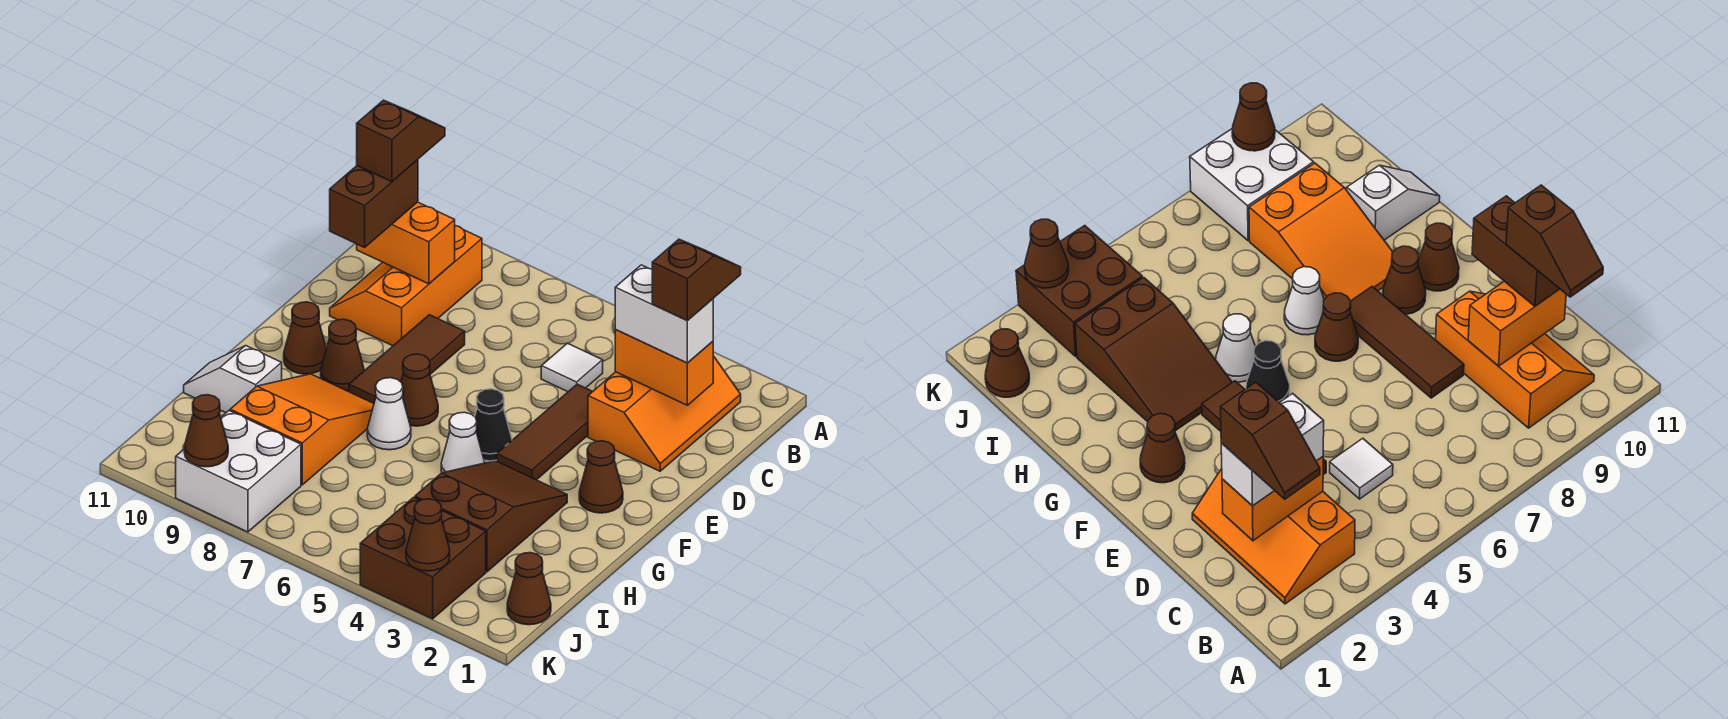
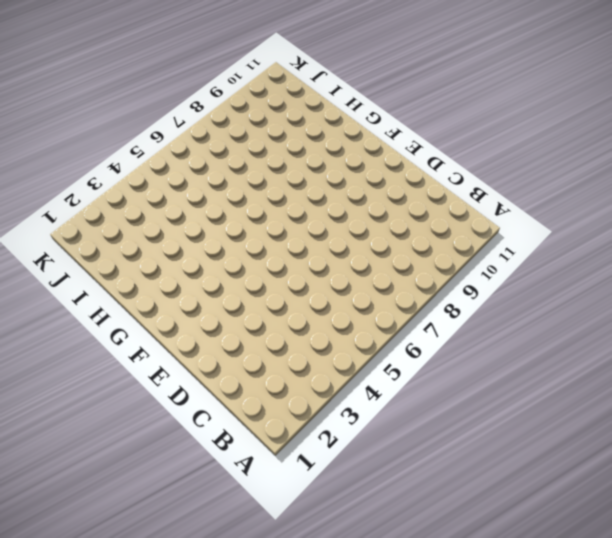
none -> orange 2x3 slope [588,356,741,471]
none -> orange 2x3 slope [330,226,482,346]
none -> white 1x1 tile [541,343,603,392]

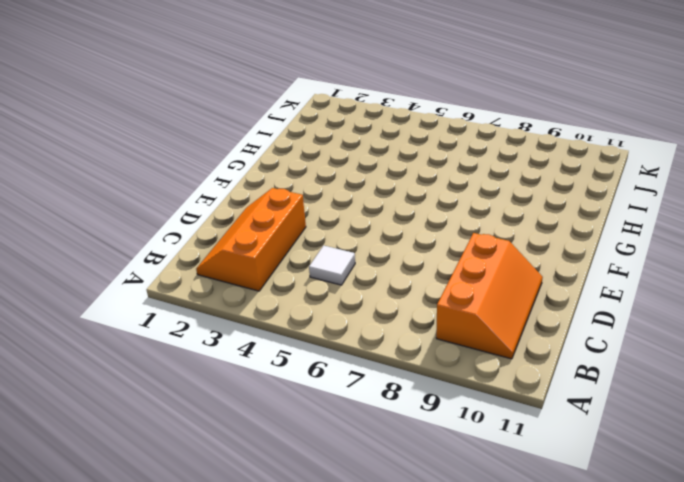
none -> brown 1x3 tile [497,384,592,480]
none -> brown 1x3 tile [349,315,465,403]
none -> brown 1x1 cone [579,441,623,513]

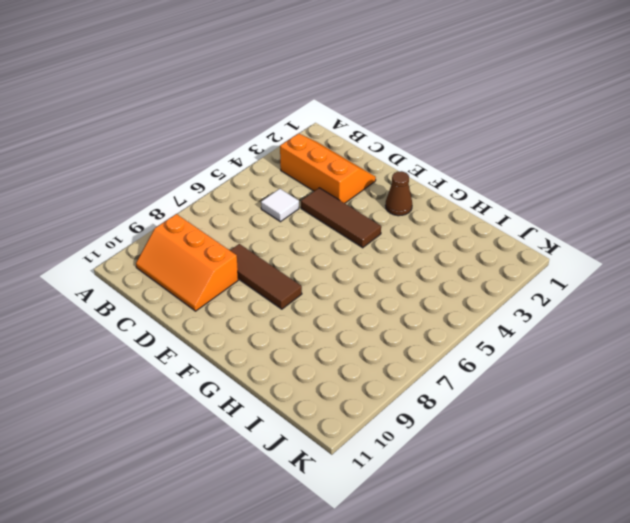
none -> black 1x1 cone [475,389,512,461]
none -> brown 1x1 cone [401,354,438,426]
none -> brown 1x1 cone [321,319,364,391]

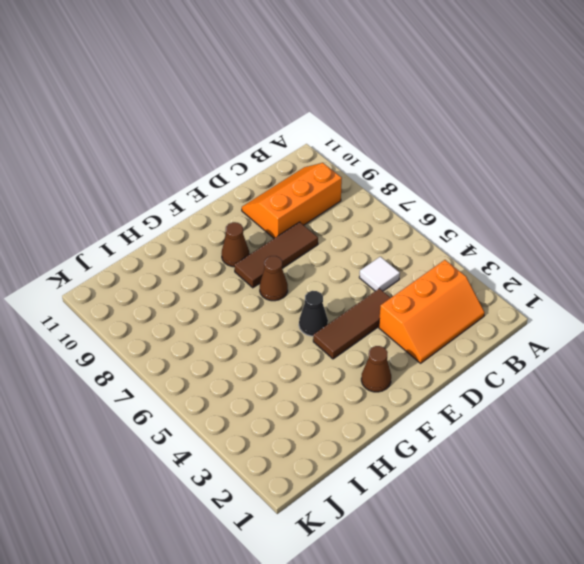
none -> brown 1x1 cone [284,302,326,374]
none -> brown 2x3 slope [415,461,567,572]
none -> white 1x1 cone [441,412,485,473]

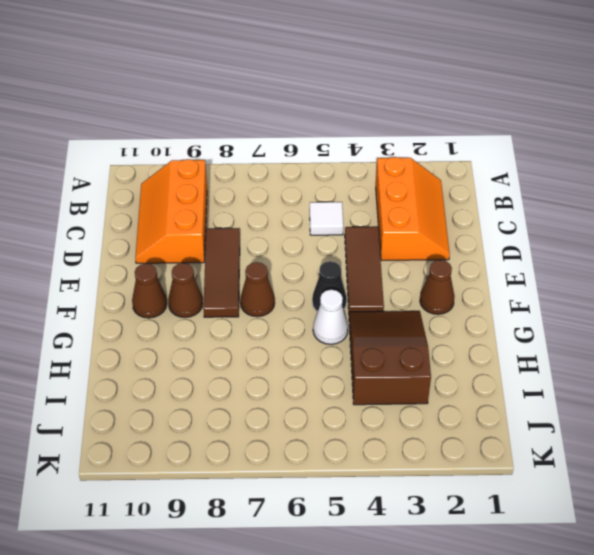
none -> white 1x1 cone [367,378,411,450]
none -> orange 2x3 slope [230,374,374,485]
none -> white 1x2 slope [184,346,282,413]

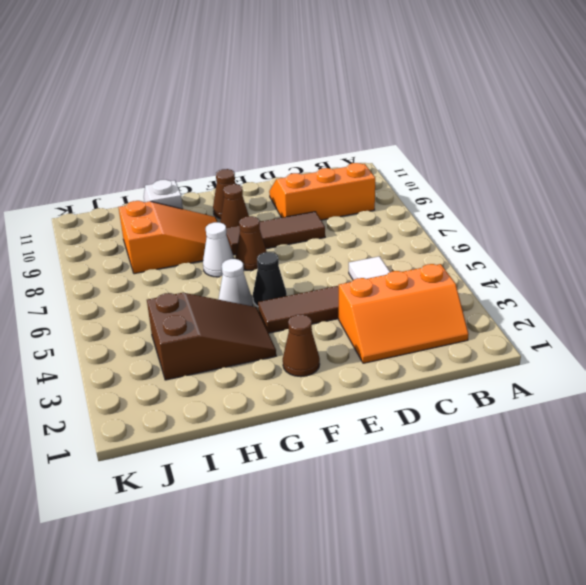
none -> brown 1x1 cone [507,553,551,625]
none -> brown 2x2 brick [360,497,486,619]
none -> white 2x2 brick [176,411,301,532]

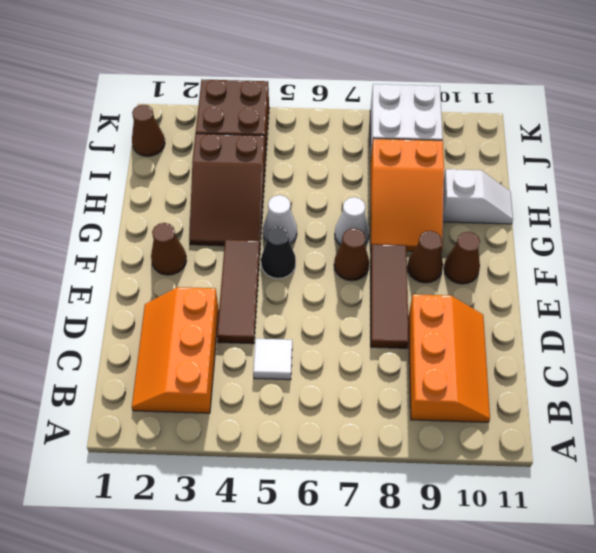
none -> orange 1x2 brick [615,330,713,405]
none -> orange 1x2 brick [357,202,455,284]
none -> brown 1x1 cone [406,499,450,571]

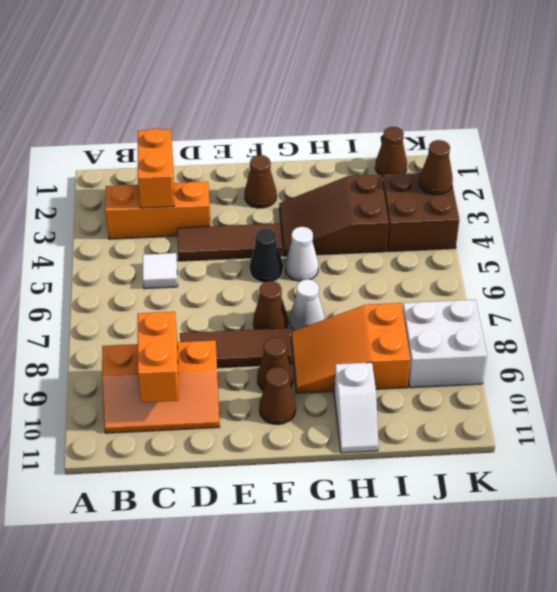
none -> brown 1x1 cone [184,395,228,467]
none -> white 1x2 brick [615,265,713,363]
none -> brown 1x2 brick [330,160,418,247]

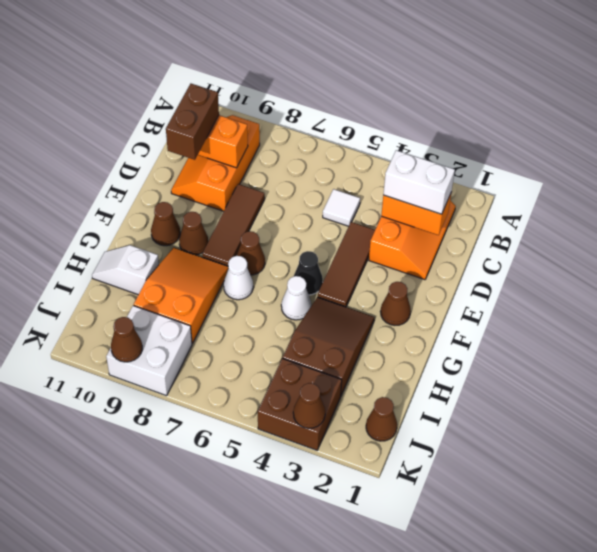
none -> brown 1x2 slope [652,239,741,321]
none -> brown 1x2 slope [357,100,445,182]

